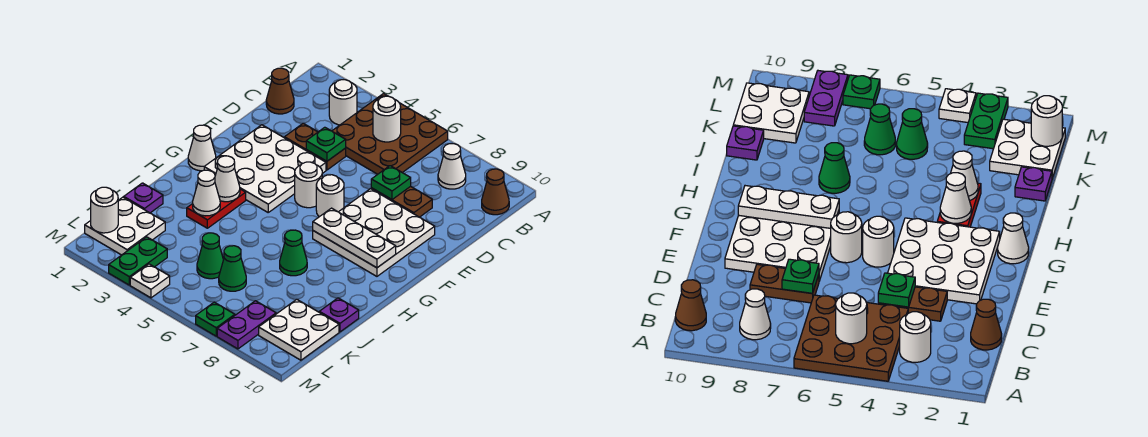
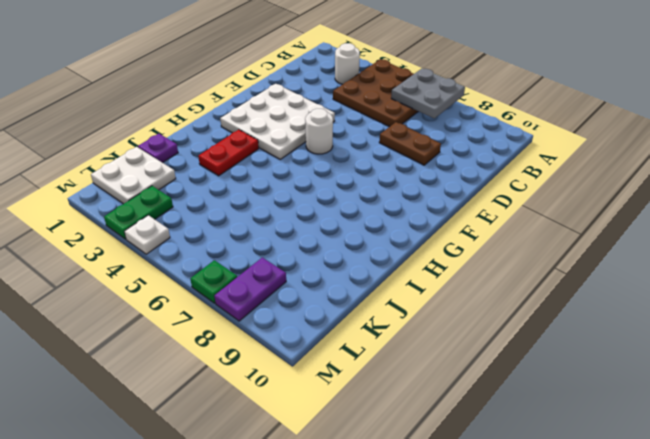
grey 2x2 plate [391,68,465,118] -> none
none -> white 1x1 cone [438,144,466,189]
none -> brown 1x1 cone [482,169,509,215]
none -> brown 1x1 cone [266,68,294,114]
none -> brown 1x2 plate [285,123,346,170]

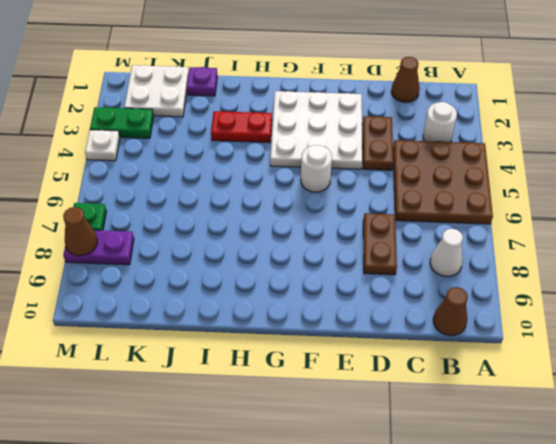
brown 1x1 cone [63,207,97,256] -> none
none -> white 3x3 plate [313,189,435,276]
none -> white 1x1 round brick [316,175,344,217]
none -> white 1x1 cone [188,125,216,171]
none -> green 1x1 cone [280,230,307,276]

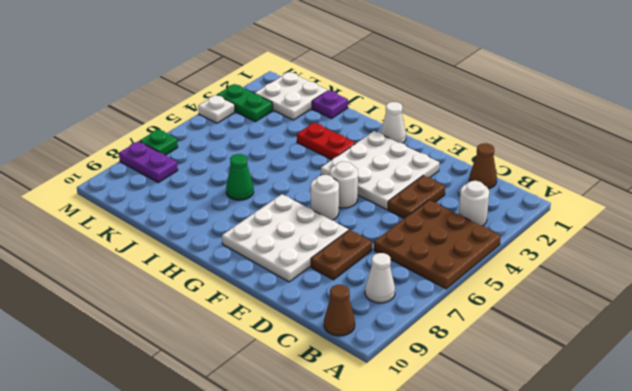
none -> purple 1x1 plate [319,298,359,332]
none -> green 1x1 cone [197,233,223,279]
none -> green 1x1 cone [219,246,246,291]
none -> white 2x2 plate [259,299,339,360]

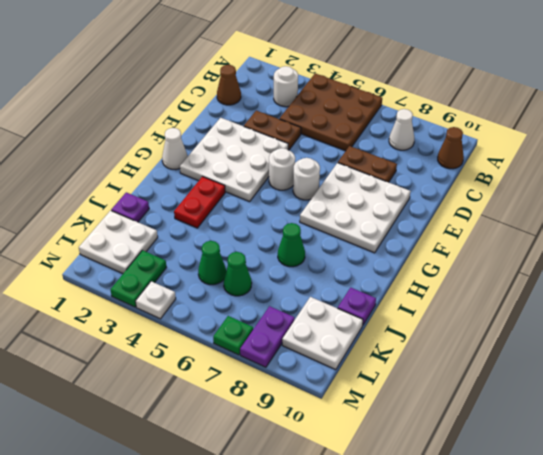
none -> white 1x1 round brick [373,96,401,142]
none -> green 1x1 plate [306,127,346,161]
none -> green 1x1 plate [371,166,411,199]
none -> white 1x3 plate [313,208,396,268]

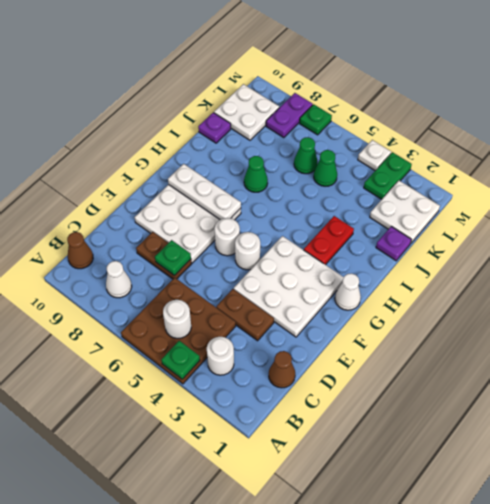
green 1x1 plate [161,341,200,379] -> green 1x1 plate moved to [306,127,346,161]
none -> white 1x1 cone [215,156,240,202]
none -> white 1x1 cone [193,170,220,216]
none -> white 1x1 round brick [91,187,118,233]

